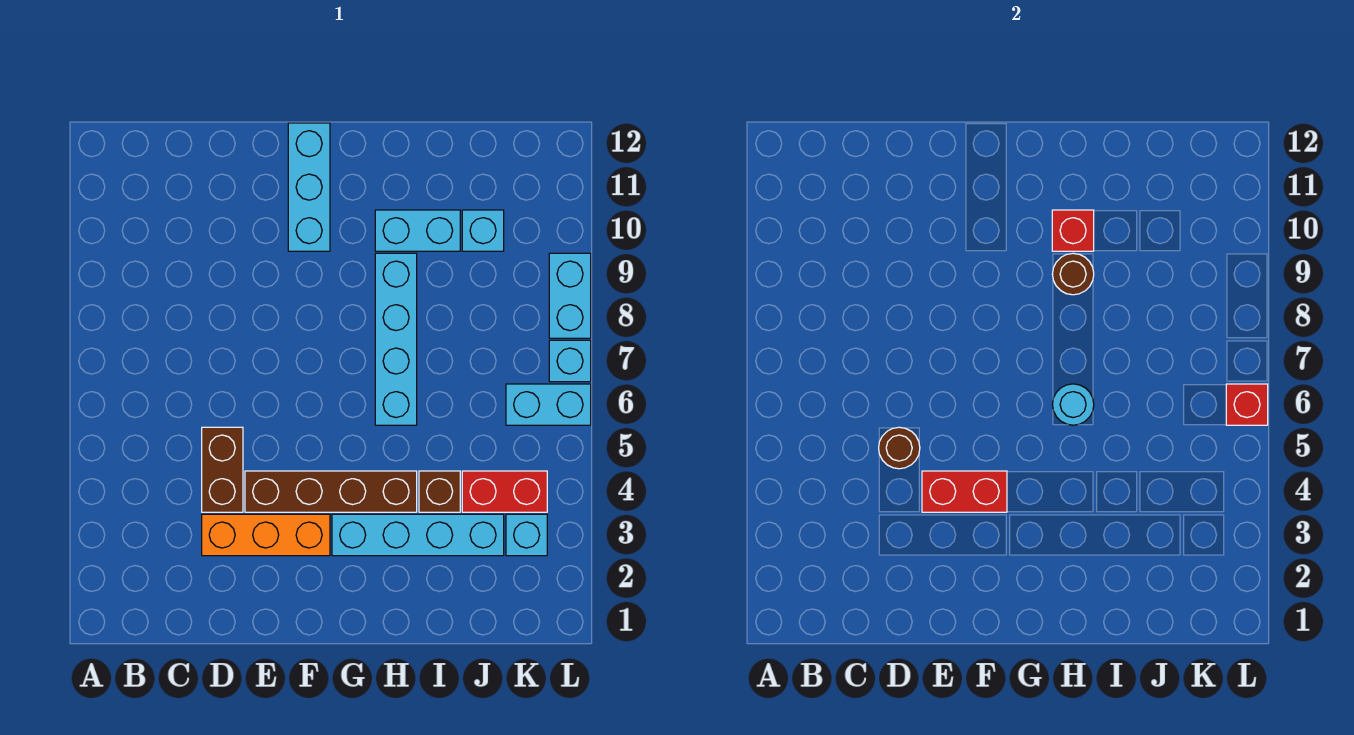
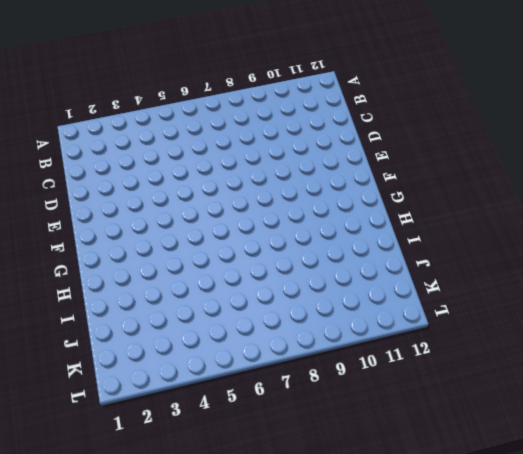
none -> orange 1x3 brick [202,514,330,556]
none -> brown 1x2 brick [202,427,243,512]
none -> brown 1x4 brick [245,471,417,512]

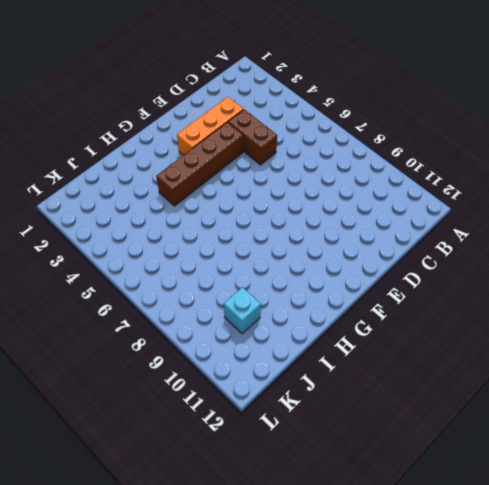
none -> cyan 1x3 brick [288,123,330,251]
none -> cyan 1x4 brick [332,514,504,556]
none -> cyan 1x4 brick [375,253,417,425]

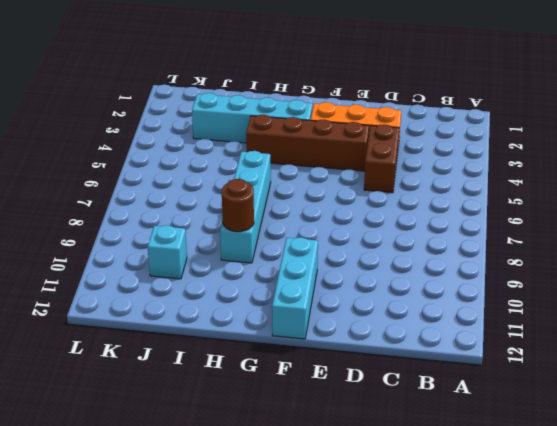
none -> cyan 1x2 brick [375,210,460,251]
none -> brown 1x1 brick [419,471,460,512]
none -> red 1x2 brick [462,471,547,512]

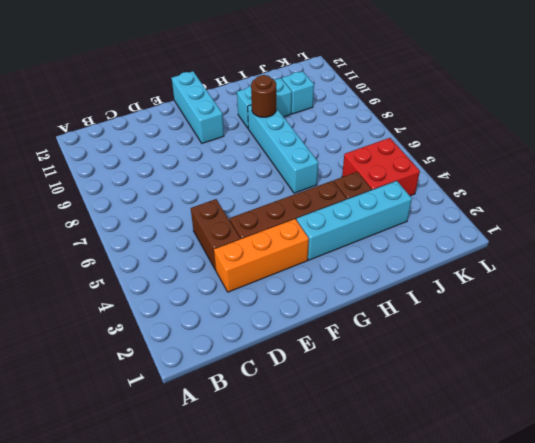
red 2x2 brick [342,138,420,196] -> red 1x2 brick [462,471,547,512]
none -> cyan 1x1 brick [506,514,547,556]
none -> cyan 1x2 brick [506,384,591,425]
none -> cyan 1x1 brick [549,340,591,382]

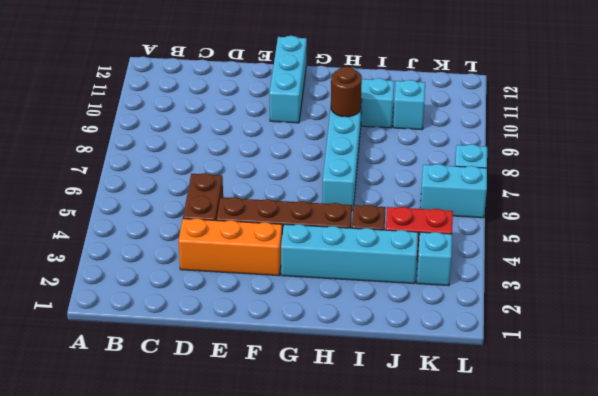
none -> cyan 1x2 brick [549,253,591,338]
none -> brown 1x1 round brick [879,427,920,469]
none -> red 1x2 brick [922,471,1007,512]

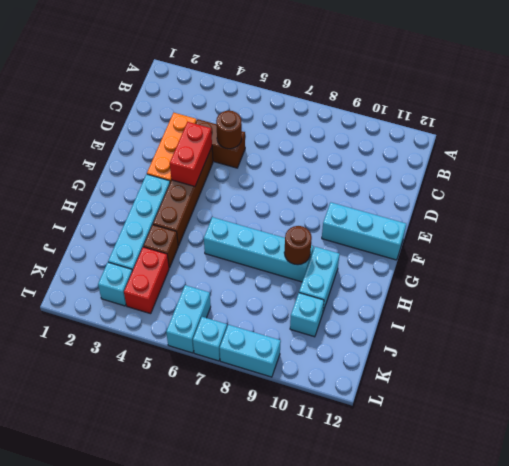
none -> cyan 1x1 round brick [1052,384,1094,425]
none -> red 1x1 brick [1052,210,1094,251]
none -> red 1x1 brick [1226,384,1268,425]

